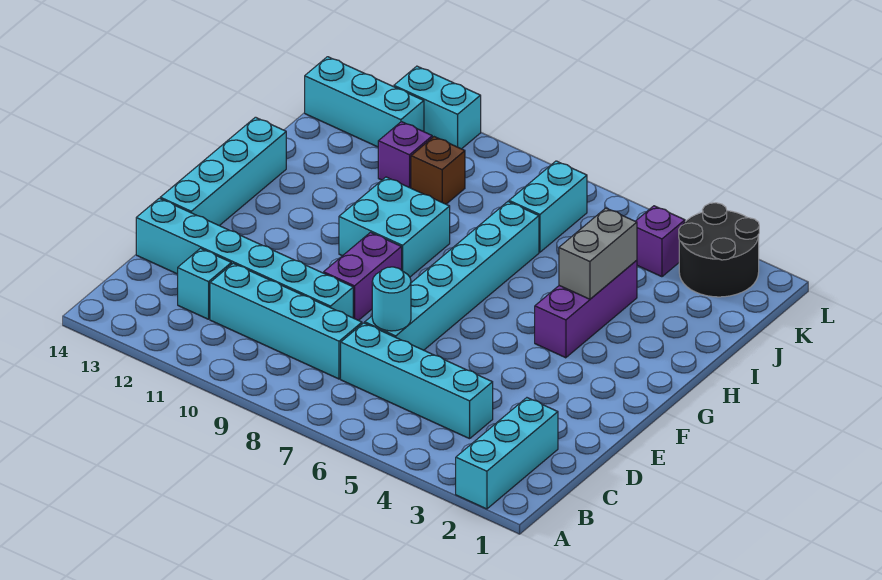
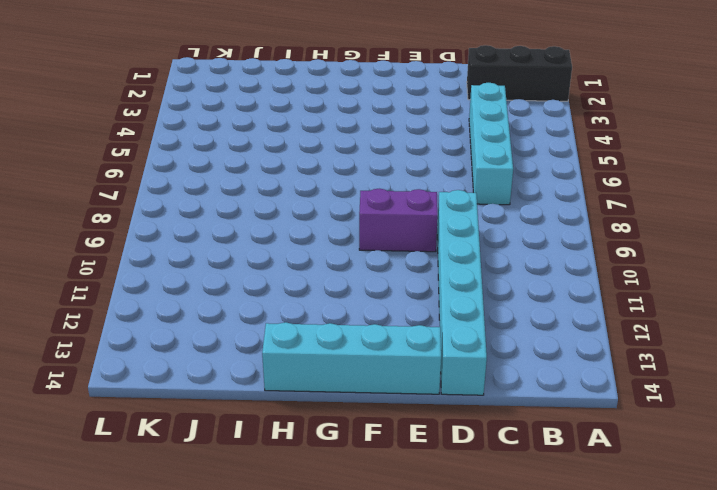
black 1x3 brick [467,45,572,101] -> cyan 1x3 brick [456,398,558,509]
none -> cyan 1x4 brick [210,263,362,379]
none -> cyan 1x1 brick [178,248,231,319]
none -> cyan 1x6 brick [365,202,539,350]

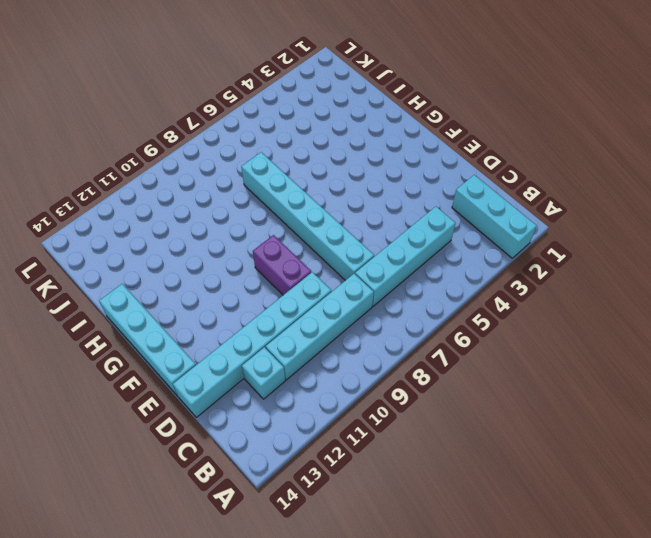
none -> purple 1x3 brick [535,260,637,358]
none -> cyan 2x2 brick [339,177,450,277]
none -> cyan 1x2 brick [509,161,587,252]

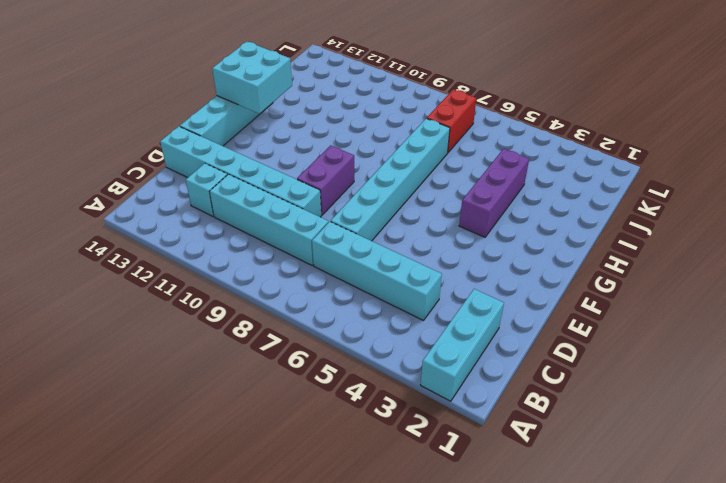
cyan 2x2 brick [212,42,292,114] -> cyan 2x2 brick moved to [339,177,450,277]
red 1x2 brick [427,89,477,153] -> cyan 1x2 brick [509,161,587,252]
none -> brown 1x1 brick [411,137,465,204]
none -> purple 1x1 brick [378,122,432,188]
none -> black 2x2 round brick [679,203,759,297]

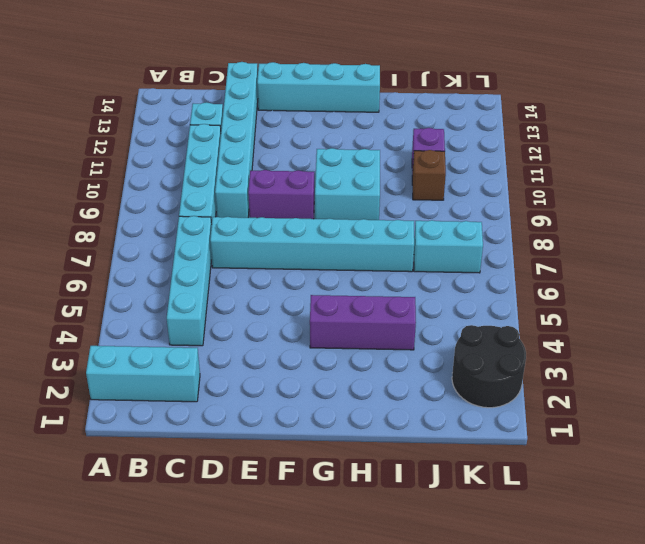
none -> purple 1x1 brick [635,206,685,277]
none -> cyan 1x3 brick [305,57,424,147]
none -> cyan 1x2 brick [394,66,481,149]

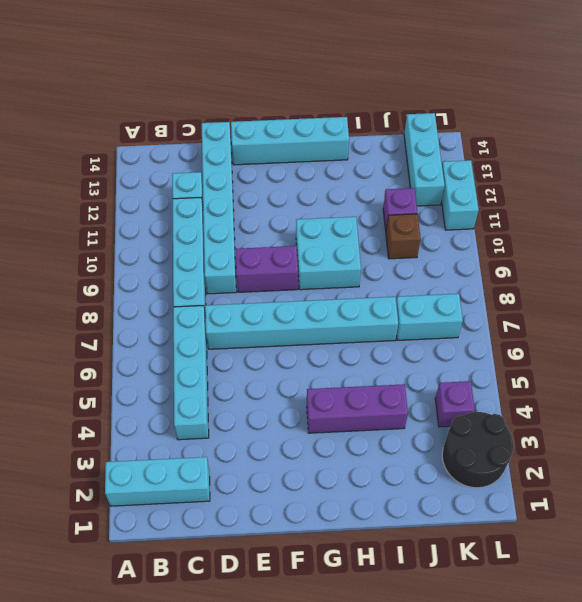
none -> cyan 1x1 round brick [372,267,411,331]
none -> grey 1x2 brick [559,208,637,299]

